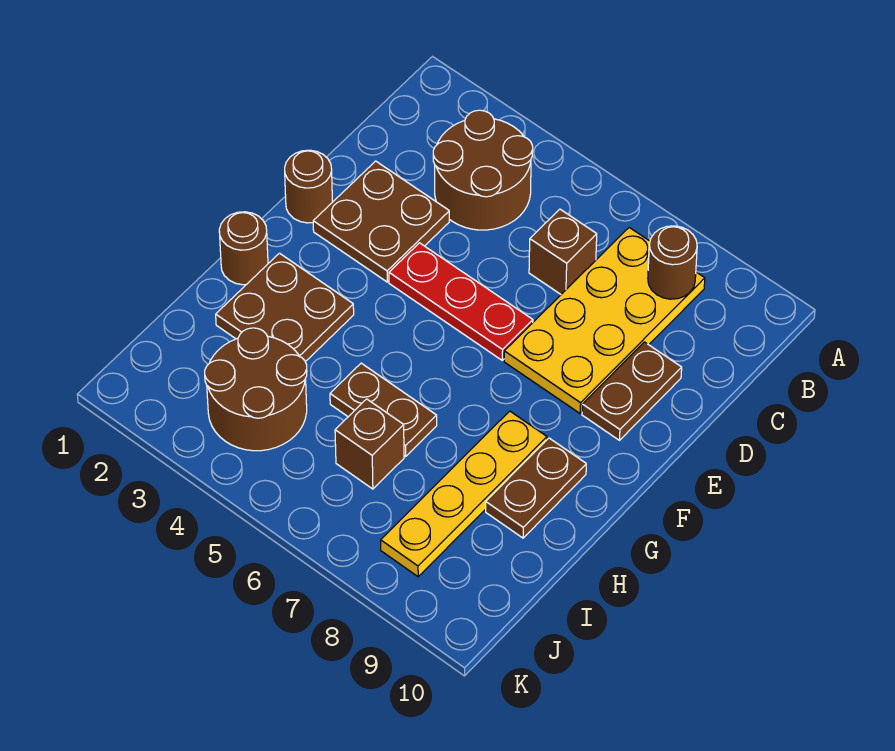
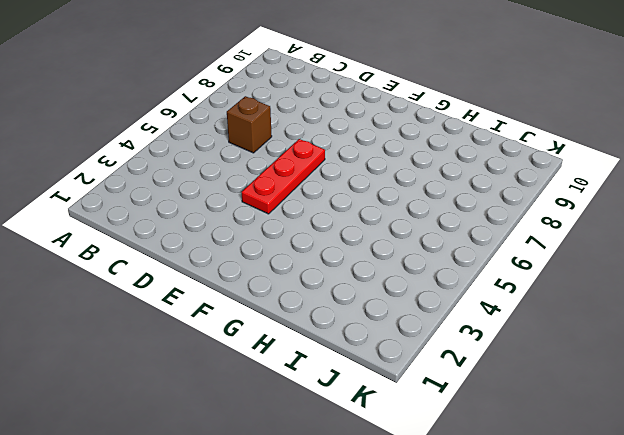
none -> brown 2x2 round brick [433,110,533,230]
none -> yellow 2x4 plate [504,228,705,413]
none -> brown 2x2 plate [313,161,449,282]

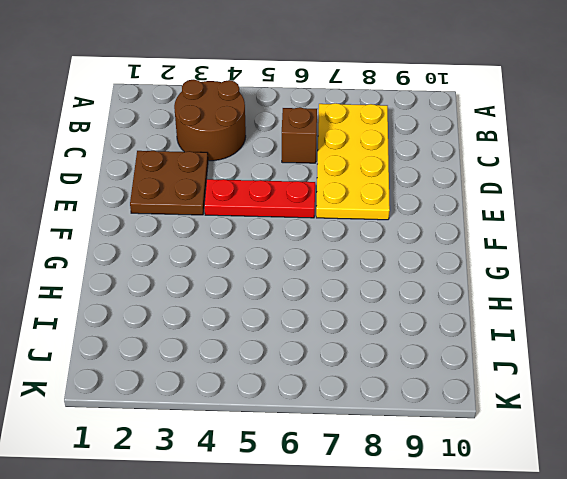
none -> brown 1x2 plate [582,342,682,440]
none -> brown 1x1 round brick [285,150,332,223]
none -> brown 1x1 round brick [219,212,268,285]

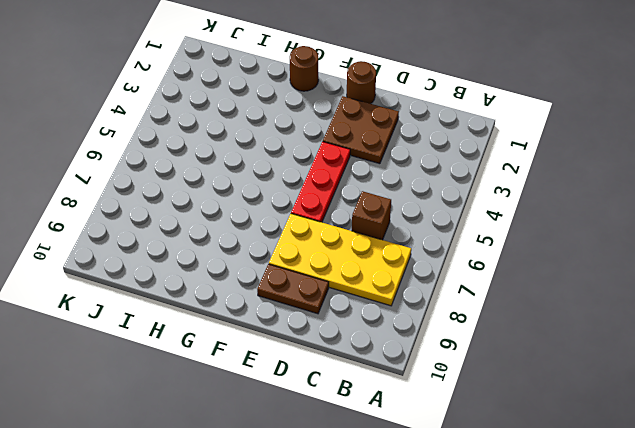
none -> brown 2x2 round brick [433,110,533,230]
none -> brown 2x2 plate [216,253,354,362]
none -> yellow 1x4 plate [381,411,547,577]

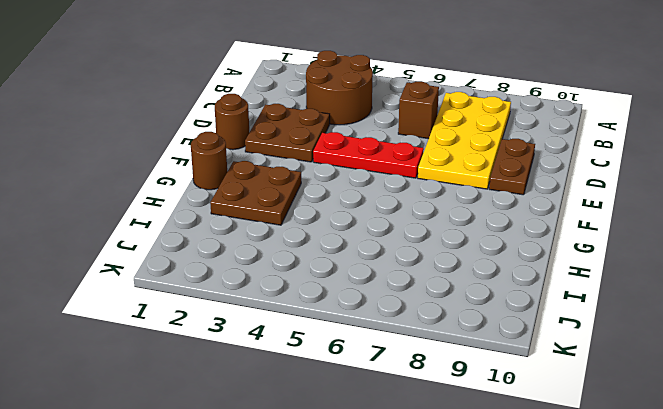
none -> yellow 1x4 plate [381,411,547,577]
none -> brown 1x2 plate [486,438,586,538]
none -> brown 1x2 plate [330,363,437,456]

